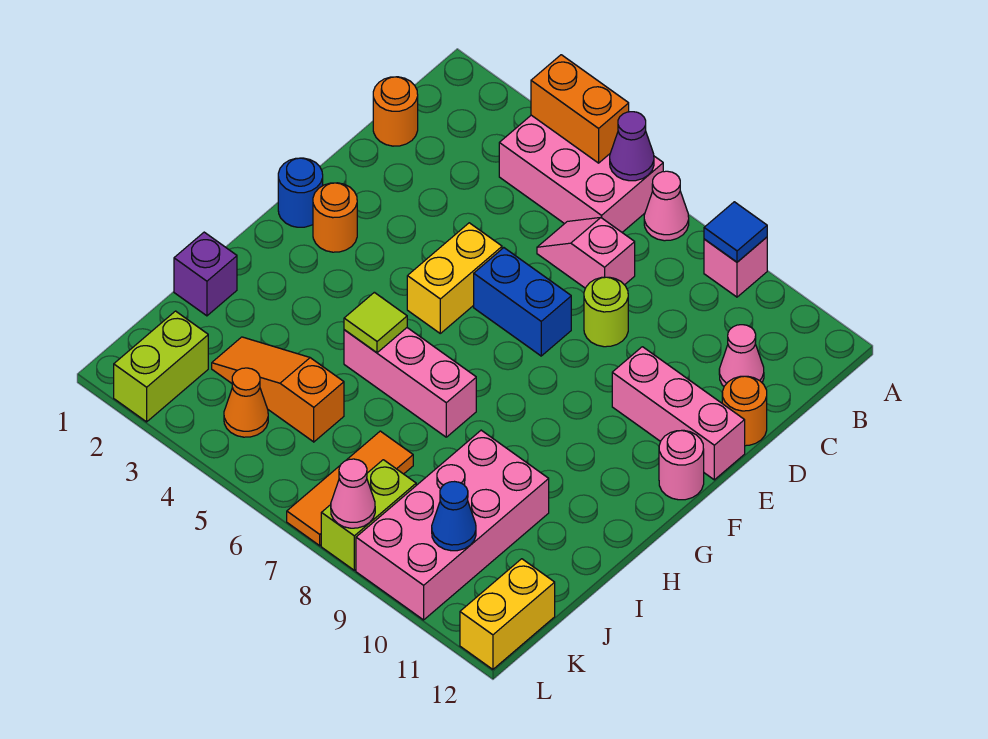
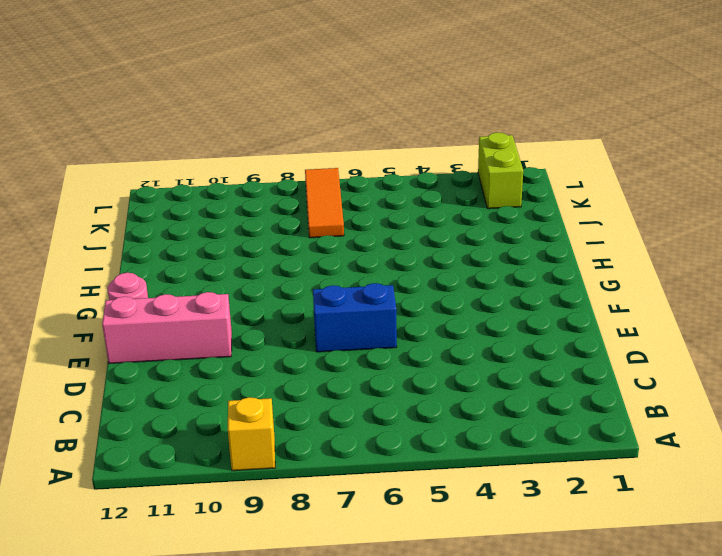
yellow 1x1 brick [228,397,275,471] -> pink 1x1 brick [704,237,767,297]
none -> pink 2x3 brick [499,115,663,232]
none -> pink 1x1 cone [644,171,689,241]
none -> orange 1x1 round brick [373,77,418,146]

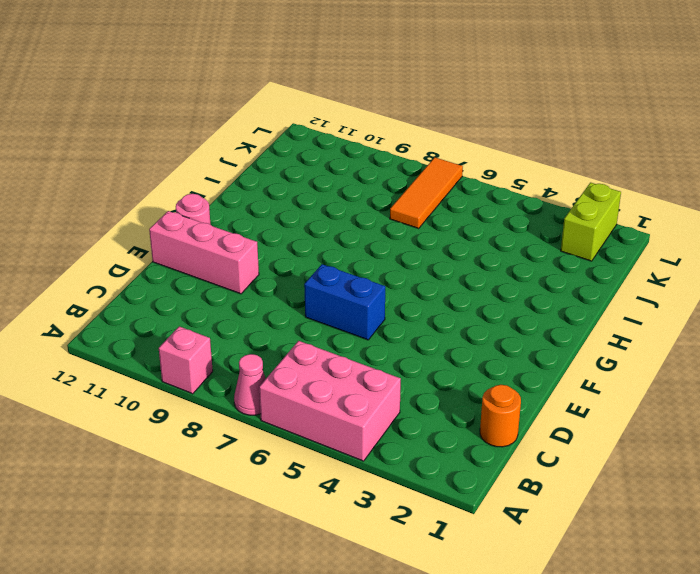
none -> pink 1x2 slope [537,218,635,288]
none -> pink 1x1 cone [719,325,764,386]
none -> lime 1x1 round brick [584,277,628,347]

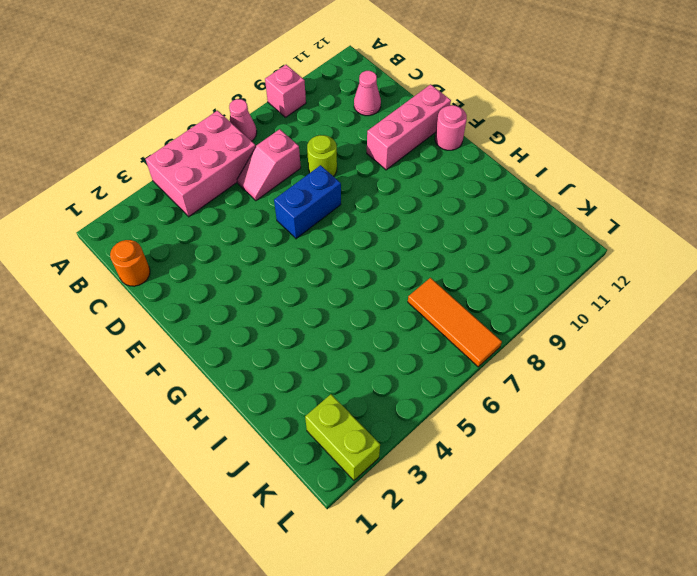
none -> orange 1x1 round brick [722,376,767,446]
none -> yellow 1x2 brick [407,223,502,333]
none -> blue 1x1 round brick [278,158,323,227]

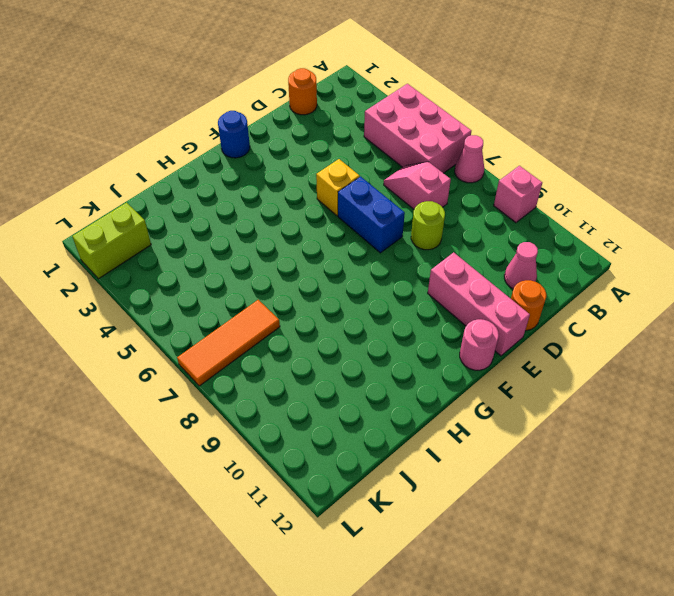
yellow 1x1 brick [316,159,360,216] -> yellow 1x2 brick [407,223,502,333]
none -> orange 1x1 round brick [313,183,357,252]
none -> pink 1x3 brick [344,328,476,437]
none -> purple 1x1 brick [174,232,237,316]

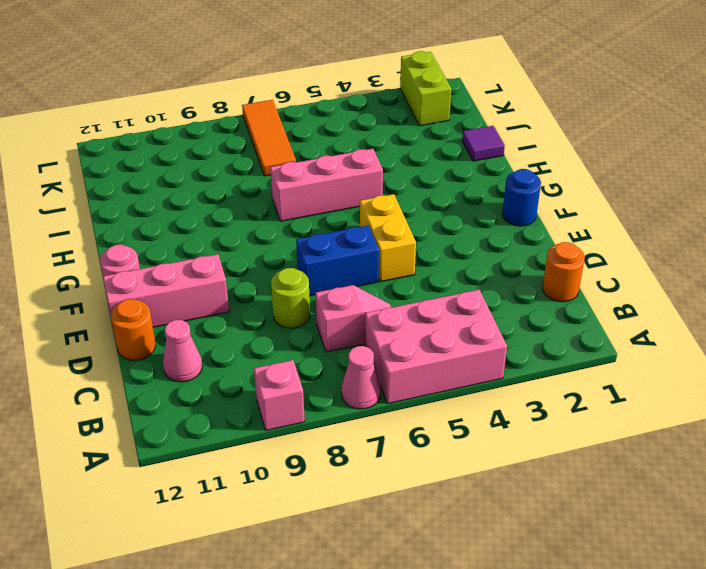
purple 1x1 tile [462,126,505,161] -> purple 1x1 brick [174,232,237,316]
none -> orange 1x1 round brick [313,183,357,252]
none -> pink 2x4 brick [356,430,549,620]
none -> orange 1x3 slope [212,337,344,442]

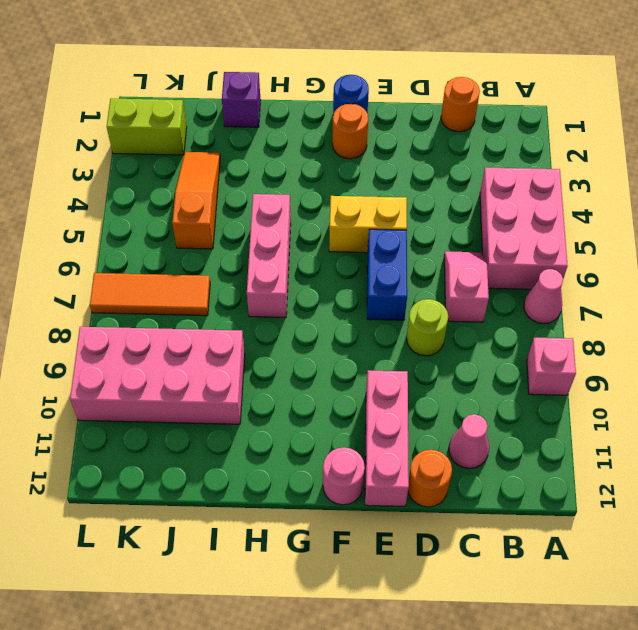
none -> orange 1x1 cone [224,368,268,437]
none -> lime 1x2 brick [321,460,416,570]
none -> yellow 1x2 brick [460,559,555,669]

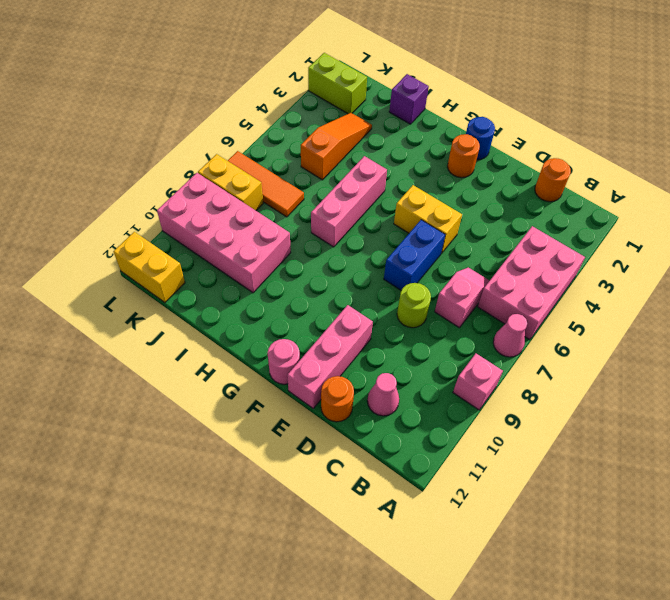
yellow 1x2 brick [198,154,263,210] -> lime 1x2 brick [321,460,416,570]
none -> orange 1x1 cone [224,368,268,437]
none -> orange 1x2 brick [531,55,629,163]
none -> purple 1x1 cone [610,112,654,181]

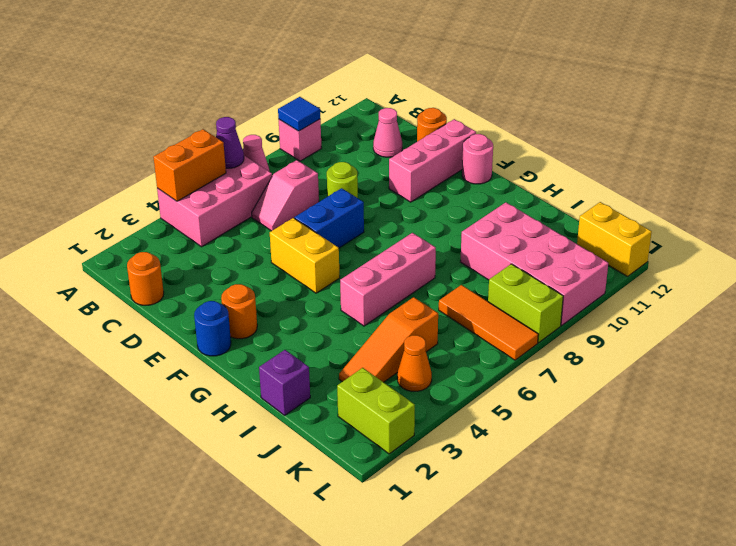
none -> lime 1x1 tile [344,292,407,353]
none -> blue 1x1 cone [432,482,476,551]
none -> pink 1x1 cone [331,459,375,528]

